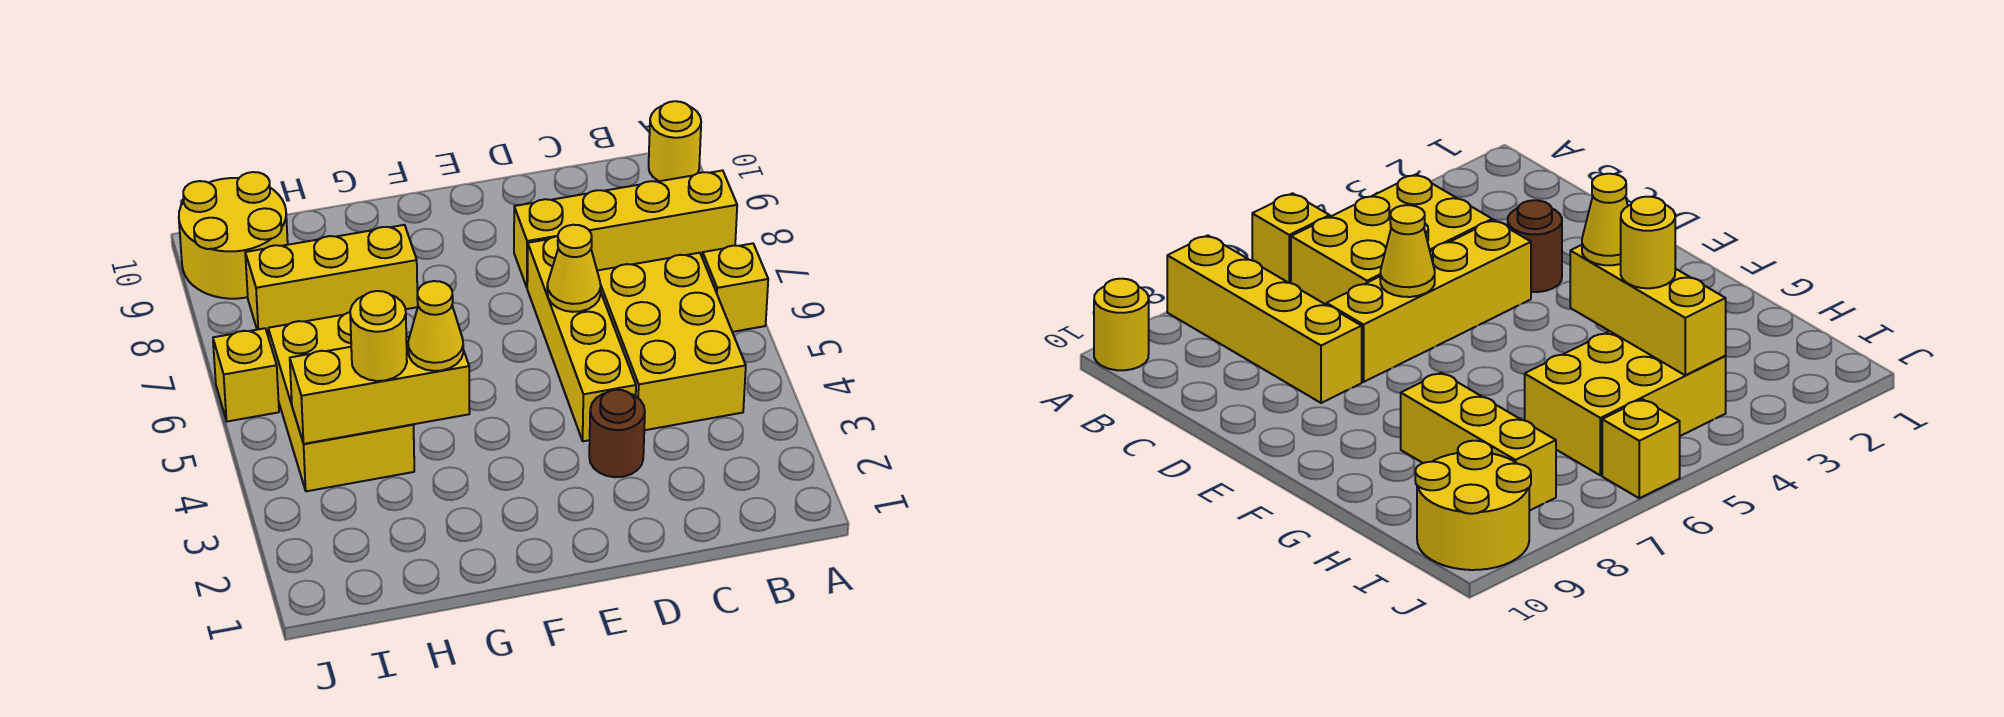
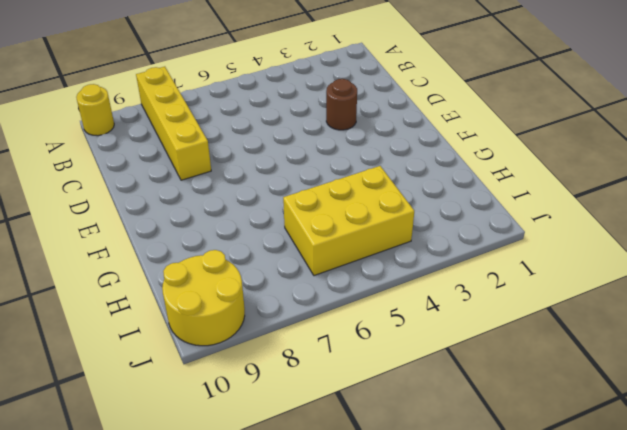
none -> yellow 1x1 brick [702,243,768,332]
none -> yellow 2x3 brick [597,253,746,430]
none -> yellow 1x4 brick [527,236,636,441]

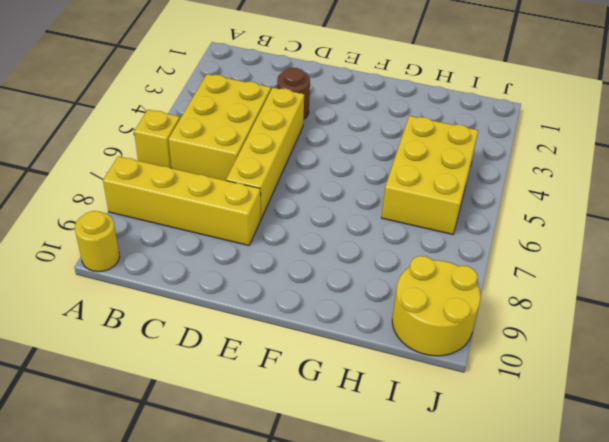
none -> yellow 1x3 brick [245,225,418,333]
none -> yellow 1x1 brick [213,328,279,421]
none -> yellow 1x1 cone [547,225,601,312]

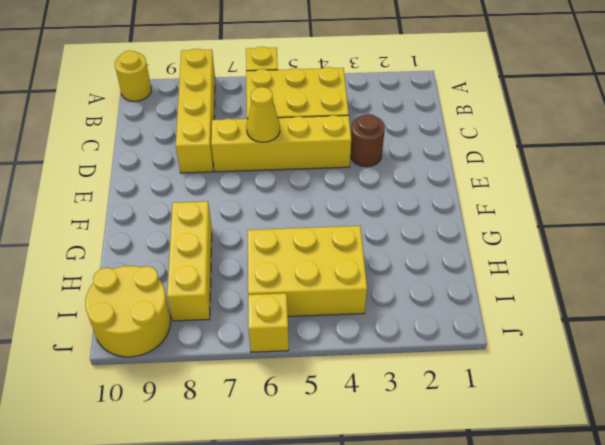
none -> yellow 1x3 brick [290,337,470,444]
none -> yellow 1x1 cone [408,281,463,371]
none -> yellow 1x1 round brick [350,291,407,381]

